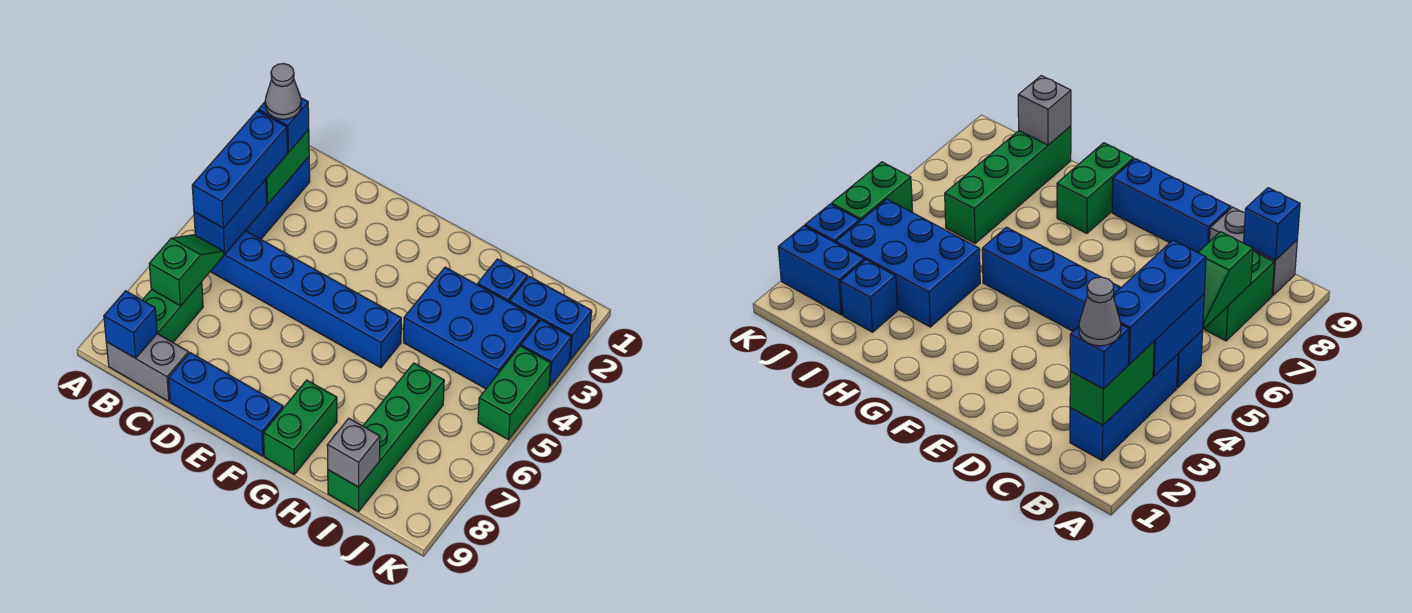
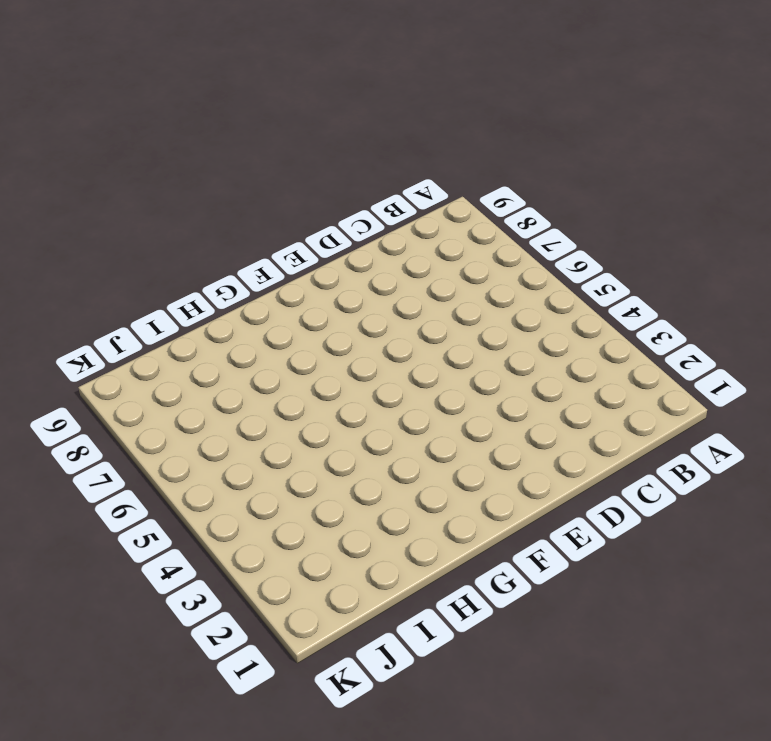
none -> blue 1x3 brick [245,157,310,239]
none -> blue 1x6 brick [210,231,401,368]
none -> green 1x2 brick [143,282,203,342]

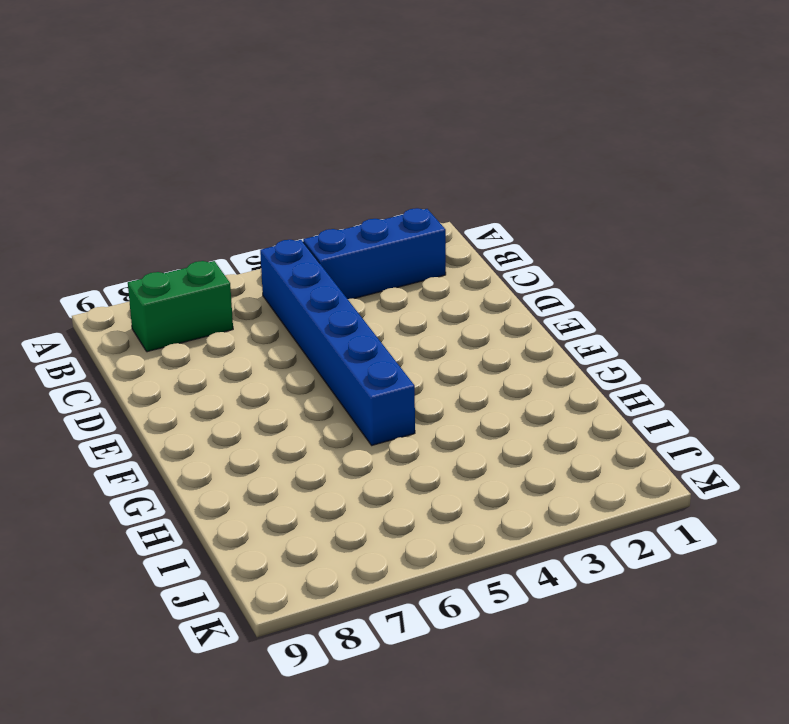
none -> grey 1x2 brick [106,334,189,402]
none -> blue 1x3 brick [169,353,283,456]
none -> green 1x2 brick [263,380,337,474]

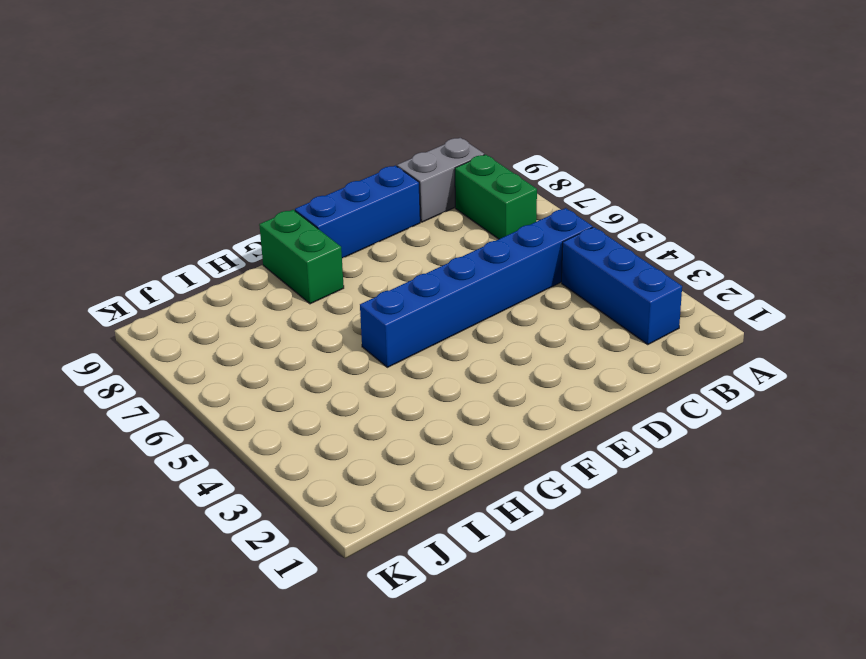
none -> blue 2x3 brick [404,267,539,389]
none -> blue 1x1 brick [478,259,527,302]
none -> green 1x4 brick [328,363,444,512]

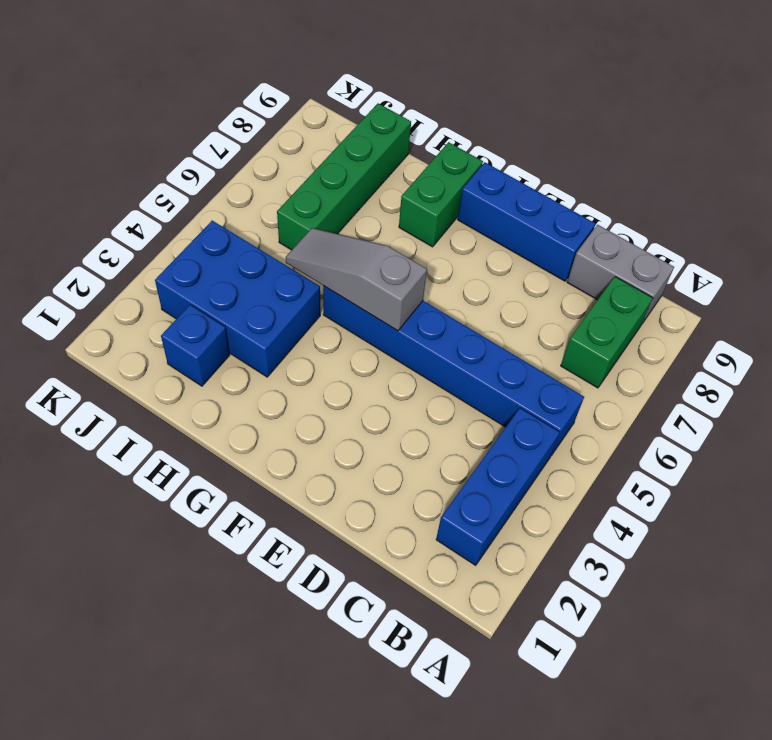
grey 1x3 slope [286,228,427,331] -> none
none -> blue 1x2 brick [510,276,592,360]
none -> blue 1x1 brick [521,320,571,387]
none -> green 1x2 brick [478,346,551,440]

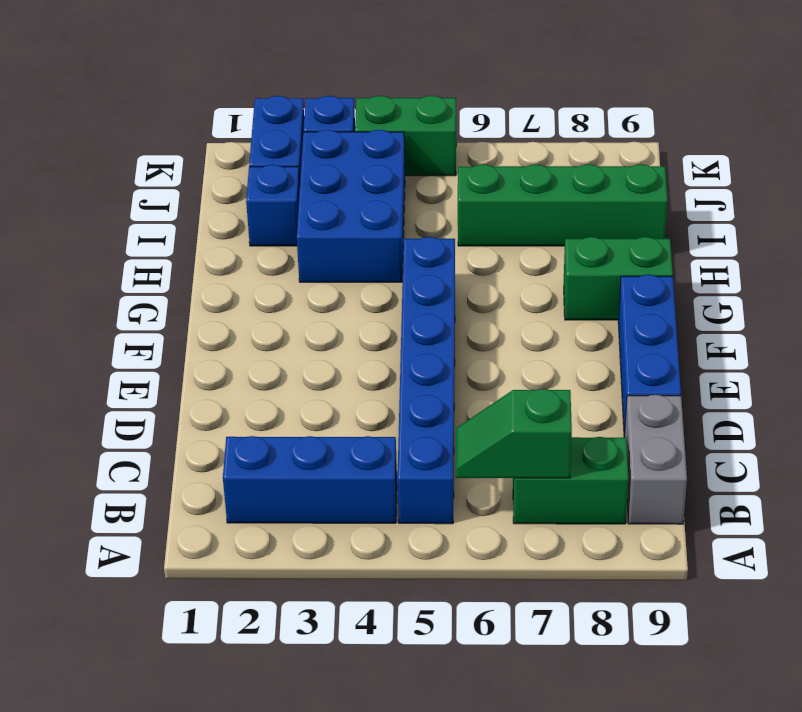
none -> green 1x2 brick [266,129,309,204]
none -> blue 1x2 brick [194,179,267,255]
none -> blue 1x1 brick [104,291,157,358]

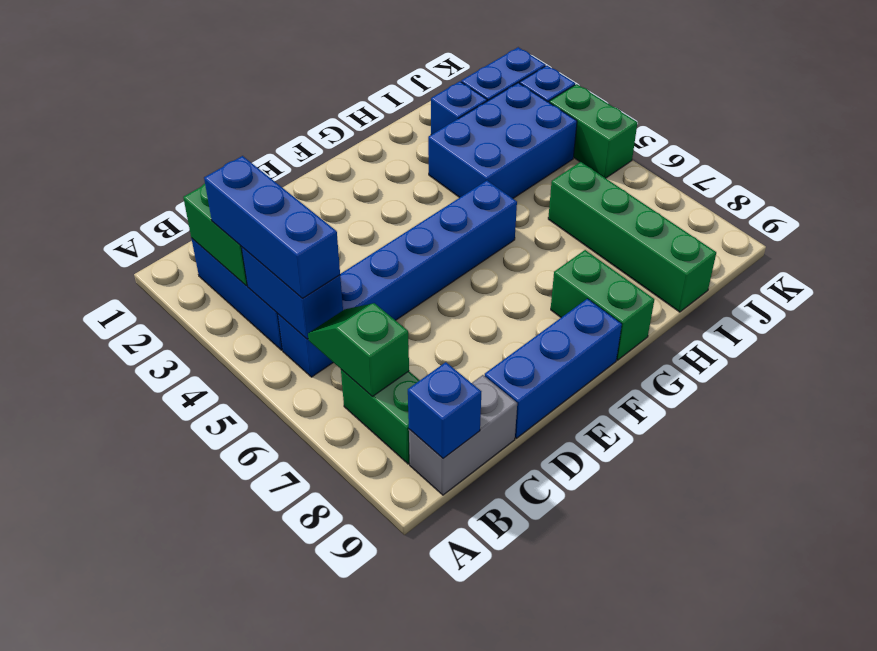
none -> grey 1x1 brick [327,418,380,487]
none -> blue 1x1 brick [258,98,309,152]
none -> grey 1x1 cone [265,64,301,120]

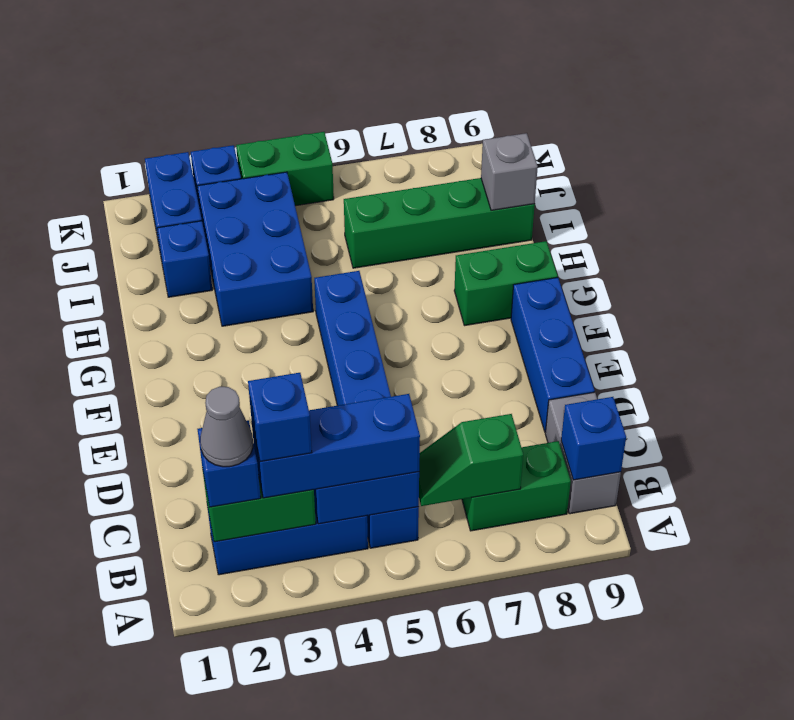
blue 1x1 brick [248,373,312,462] -> none

